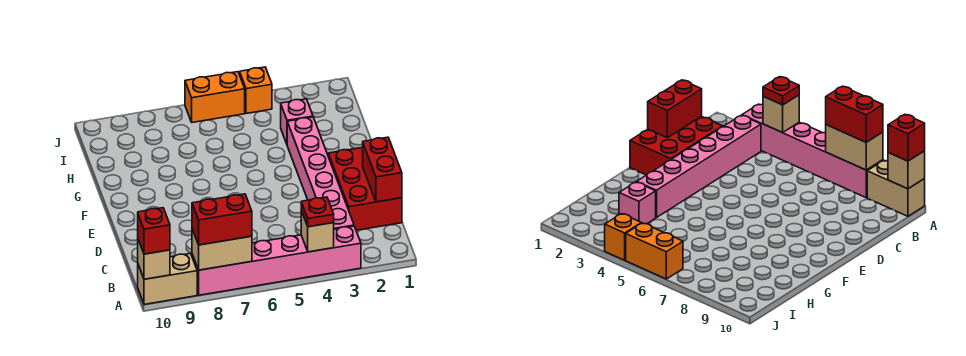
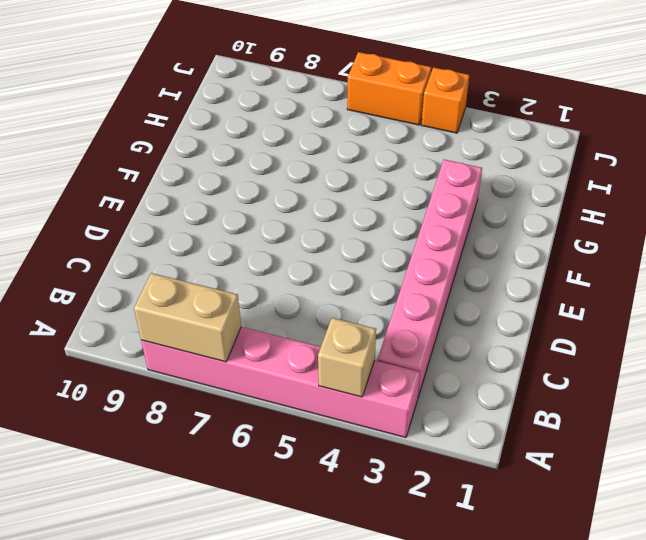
none -> tan 1x2 brick [138,254,197,304]
none -> red 2x3 brick [328,147,402,230]
none -> pink 1x1 brick [281,99,313,144]

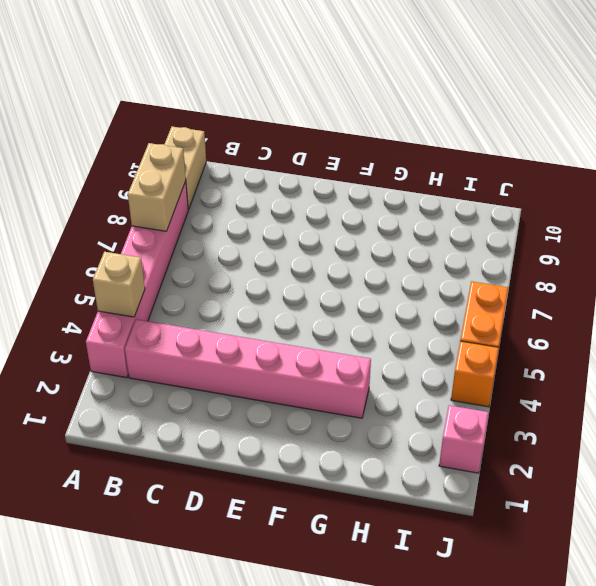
pink 1x1 brick [439,405,489,473] -> pink 1x1 brick moved to [281,99,313,144]
none -> red 2x3 brick [328,147,402,230]
none -> tan 1x1 brick [138,240,170,279]
none -> red 1x2 brick [363,137,402,202]

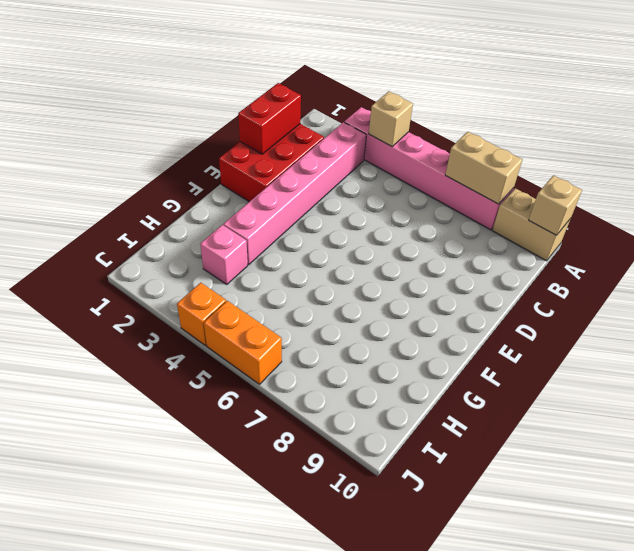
none -> red 1x1 plate [301,197,334,227]
none -> red 1x2 brick [192,194,252,245]
none -> red 1x1 brick [138,208,170,254]

